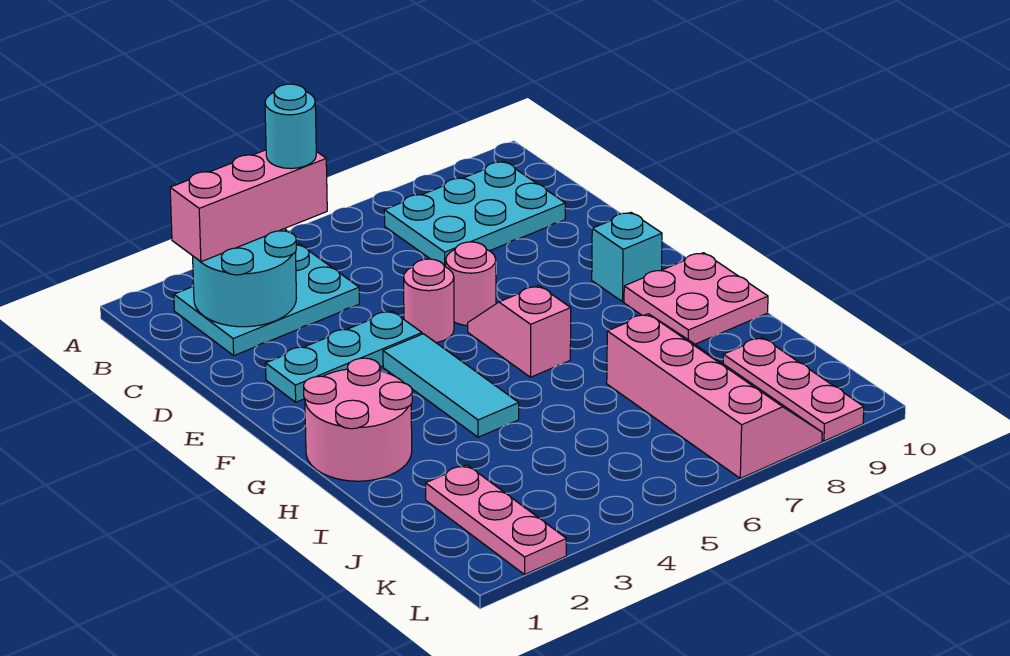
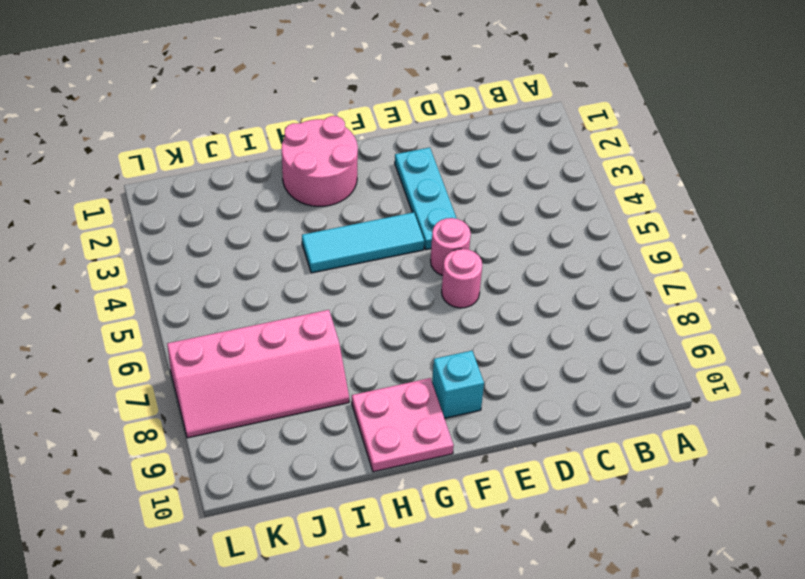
none -> cyan 2x3 plate [174,244,359,355]
none -> cyan 2x3 plate [384,162,565,267]
none -> pink 1x2 slope [468,286,571,377]

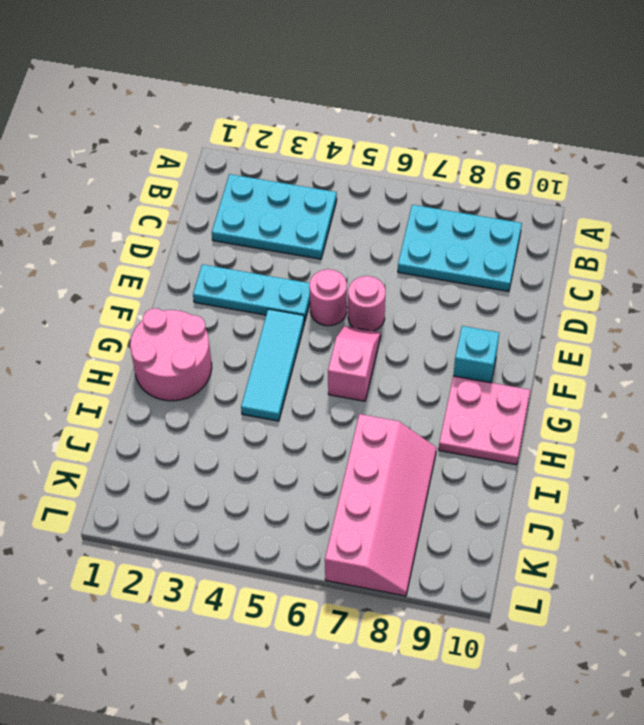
none -> pink 1x3 plate [426,465,566,574]
none -> pink 1x3 plate [723,338,864,441]
none -> cyan 2x2 round brick [193,229,296,327]

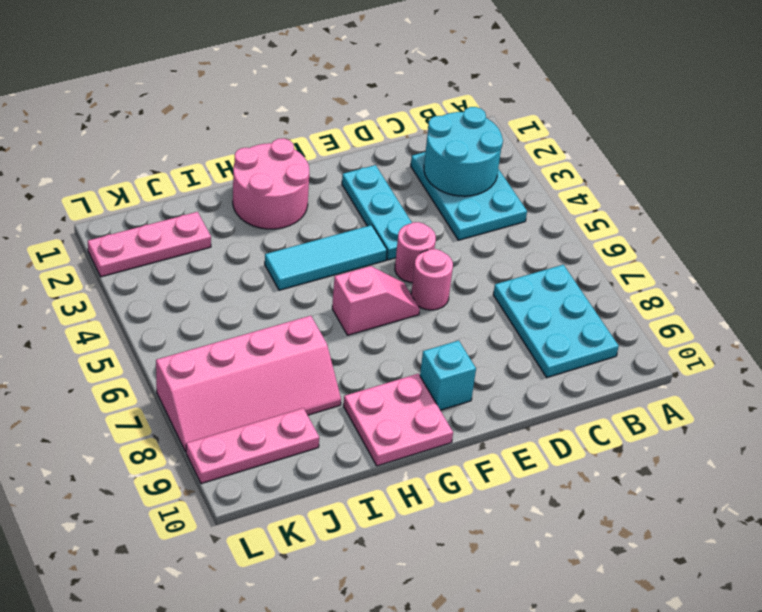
none -> pink 1x3 brick [170,150,327,262]
none -> cyan 1x1 round brick [265,84,316,169]

